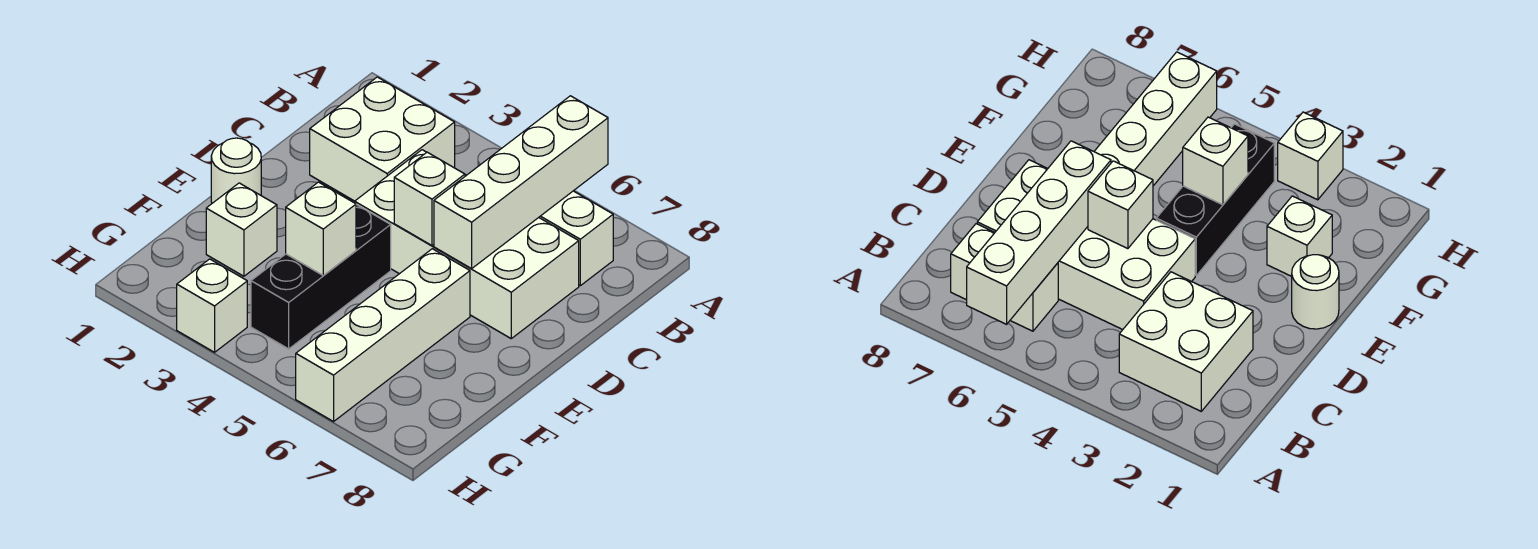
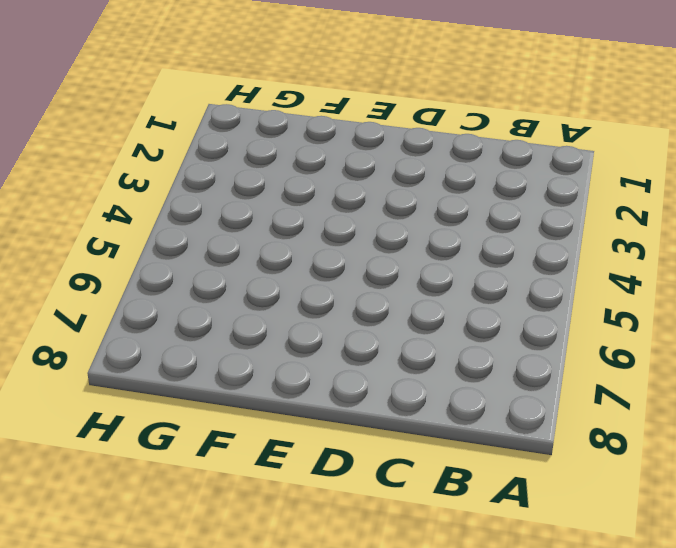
none -> white 2x2 brick [310,77,455,201]
none -> white 1x2 brick [539,191,613,286]

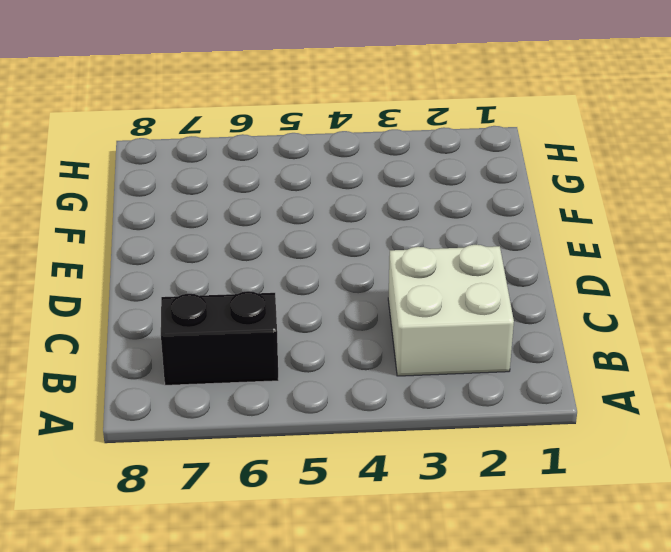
black 1x2 brick [161,291,279,385] -> white 1x2 brick [539,191,613,286]
none -> white 2x4 brick [355,150,579,338]
none -> white 1x1 round brick [211,138,261,203]

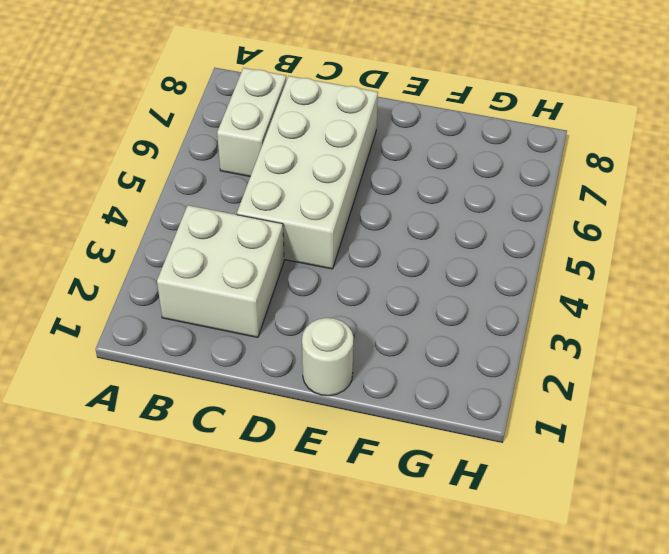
none -> black 1x3 brick [251,205,391,349]
none -> white 1x4 brick [296,249,470,422]

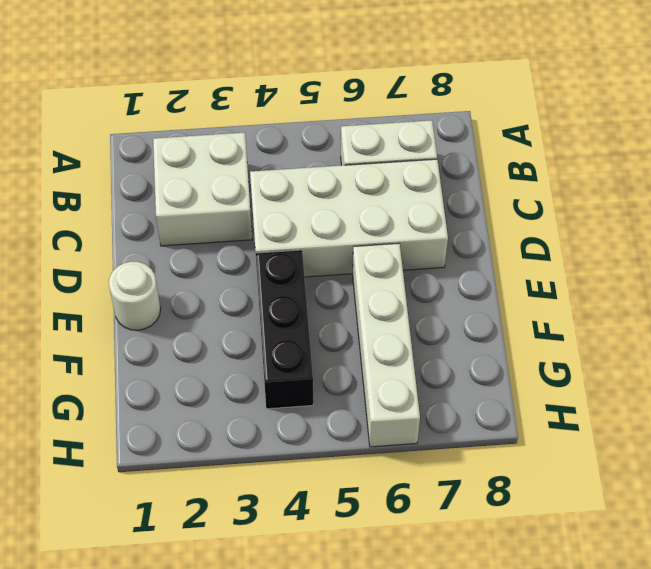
none -> white 1x1 brick [206,183,277,276]
none -> white 1x1 brick [177,259,247,352]

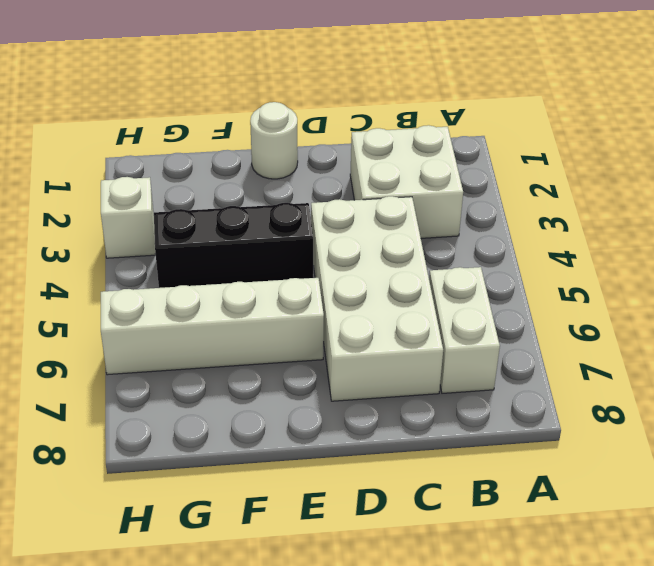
none -> white 1x1 brick [206,183,277,276]
none -> white 1x4 brick [434,96,608,269]

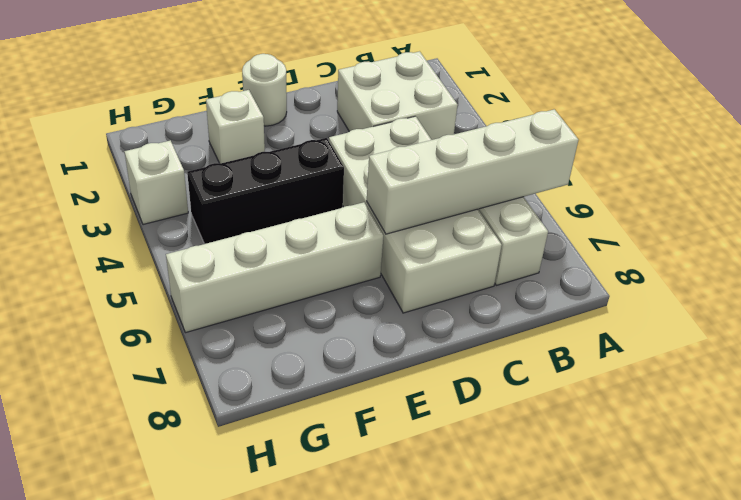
none -> white 1x1 brick [394,152,465,245]
none -> white 1x1 brick [286,182,356,276]

